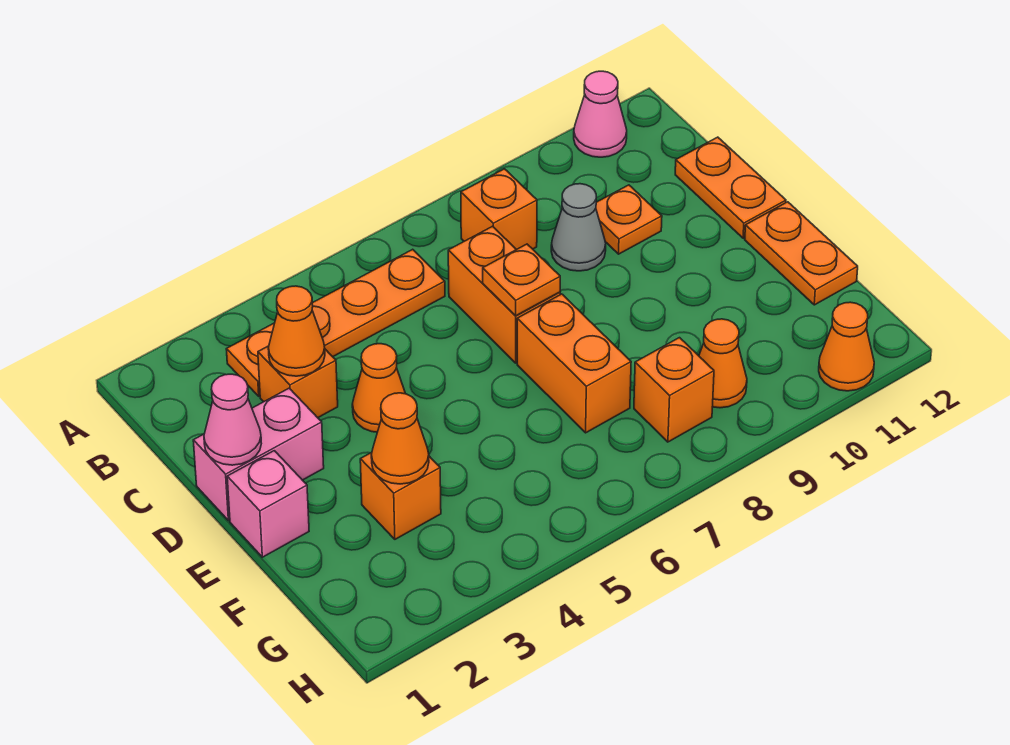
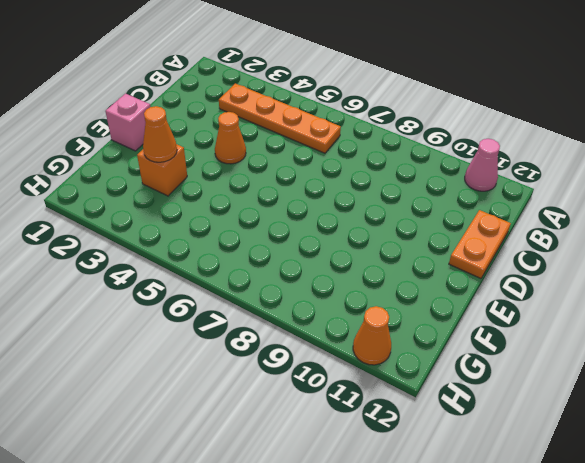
none -> orange 1x1 brick [461,169,537,250]
none -> orange 1x1 brick [258,346,338,418]
none -> orange 1x2 brick [448,226,560,363]

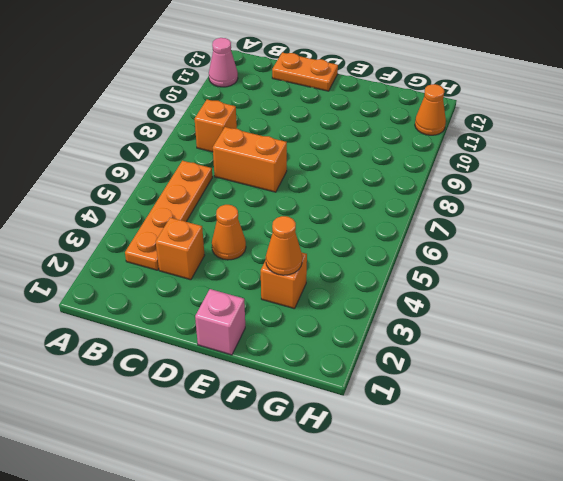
none -> grey 1x1 cone [551,184,606,271]
none -> orange 1x1 plate [596,185,662,254]
none -> pink 1x2 brick [193,388,324,521]

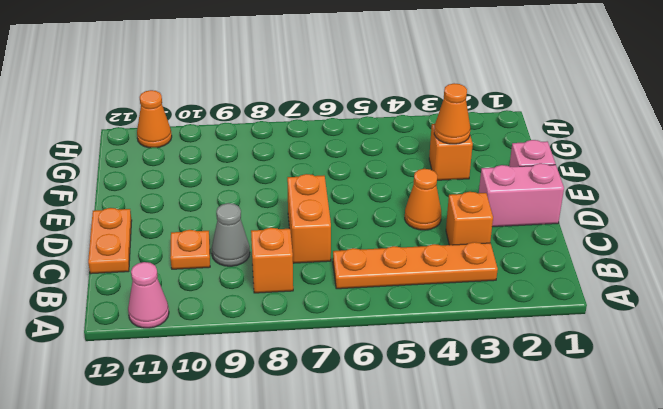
none -> orange 1x2 brick [517,294,631,433]
none -> orange 1x2 plate [745,202,858,305]
none -> orange 1x1 brick [634,338,714,442]

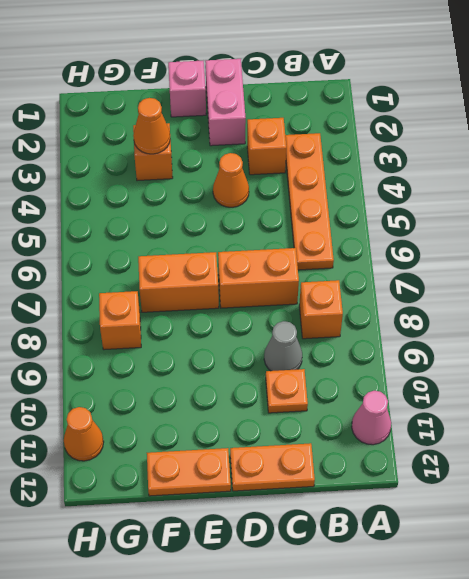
none -> orange 1x1 cone [699,319,747,408]
none -> orange 1x1 cone [268,286,325,376]
none -> pink 1x1 cone [204,374,261,465]

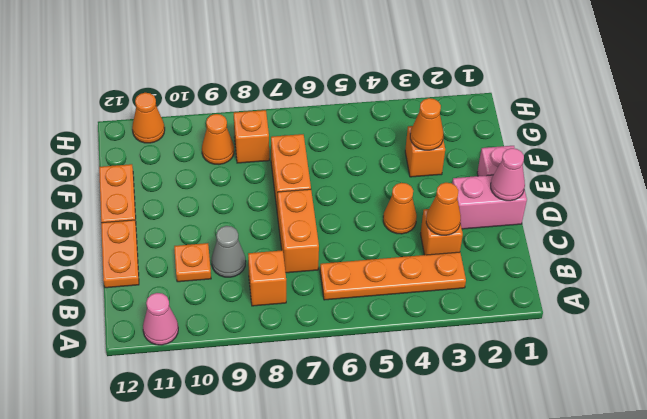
none -> orange 1x1 plate [483,244,560,316]

